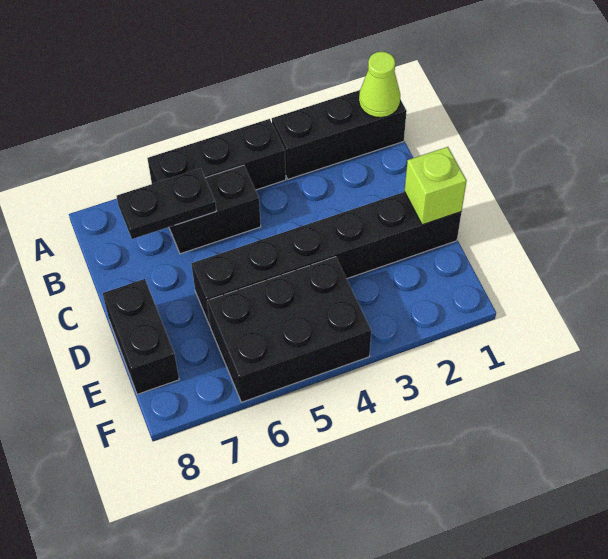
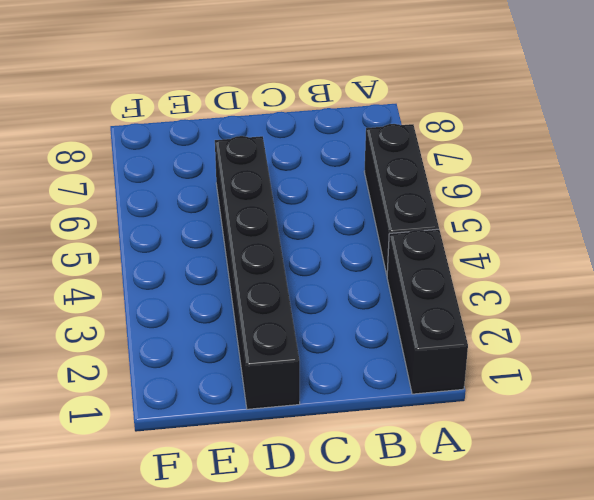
none -> black 1x2 brick [169,165,261,254]
none -> black 1x2 brick [103,279,179,394]

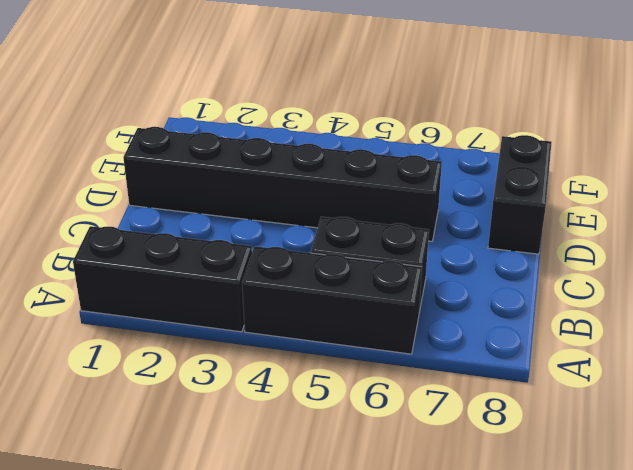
none -> black 2x3 brick [207,257,371,402]
none -> lime 1x1 cone [359,52,400,118]

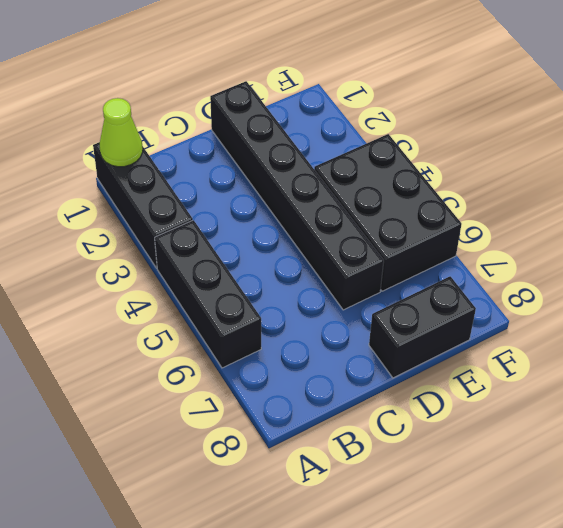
none -> black 1x2 brick [169,165,261,254]
none -> black 1x2 plate [117,168,216,239]

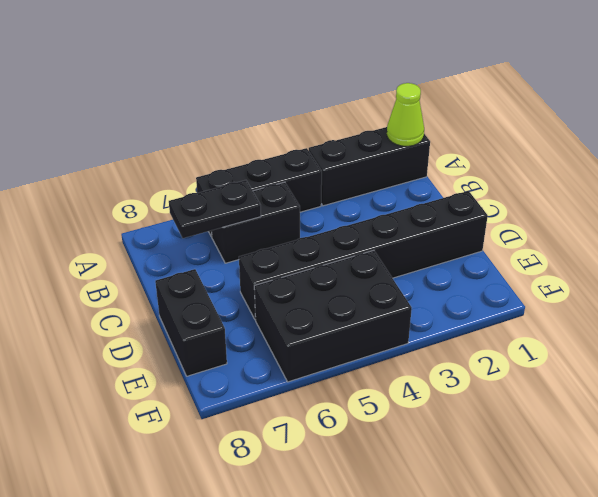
none -> lime 1x1 brick [404,147,467,225]

